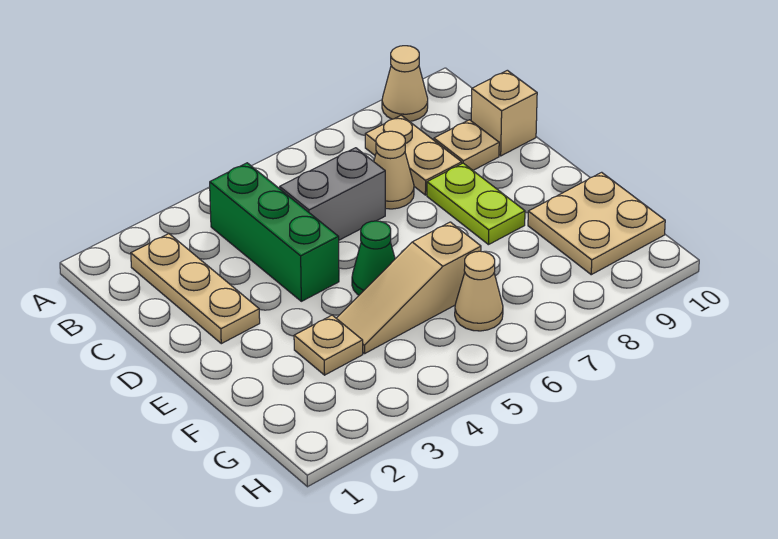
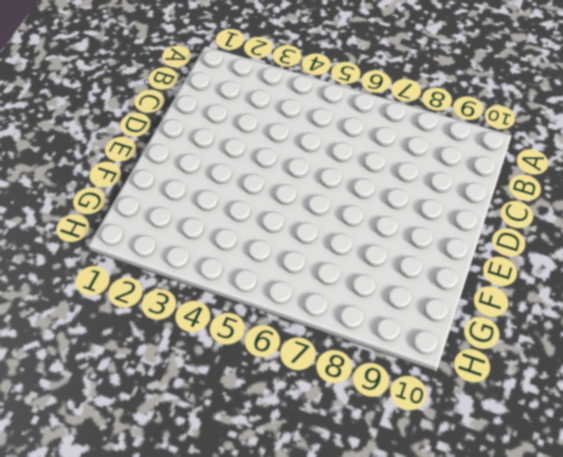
none -> tan 1x1 cone [382,46,428,121]
none -> tan 1x3 plate [131,233,260,344]
none -> green 1x3 brick [210,163,339,301]

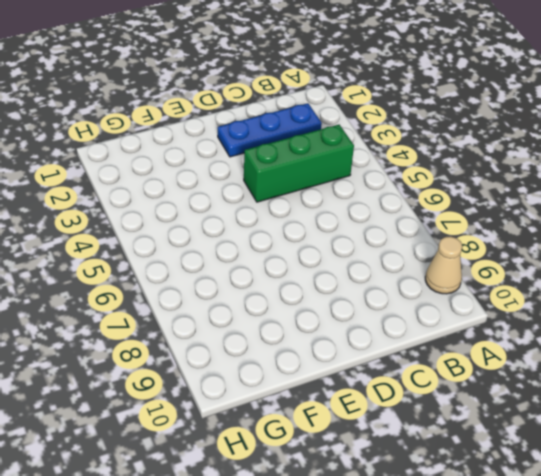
blue 1x3 plate [218,103,322,157] -> tan 1x3 plate [131,233,260,344]
none -> tan 1x2 plate [365,115,462,195]
none -> grey 1x2 brick [280,148,385,240]
none -> tan 1x1 cone [374,131,414,209]

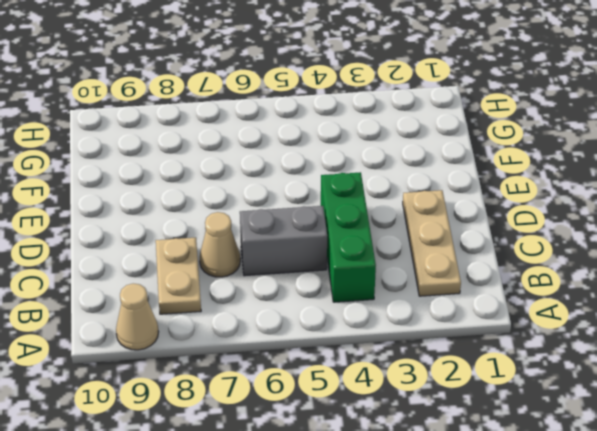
none -> tan 1x1 plate [434,120,499,170]
none -> tan 1x1 brick [471,70,537,156]
none -> lime 1x2 plate [427,163,525,245]

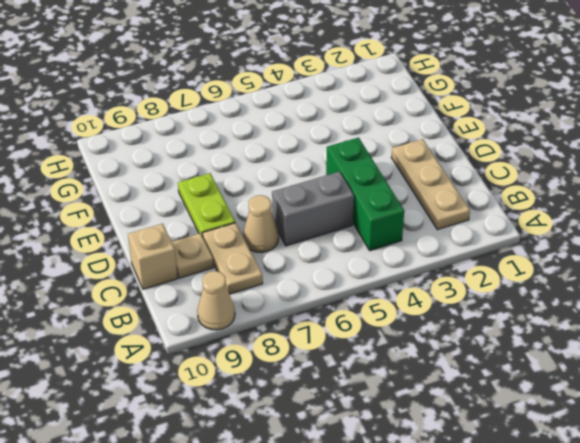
none -> green 1x1 cone [352,221,395,295]
none -> tan 1x1 plate [294,315,363,375]
none -> tan 1x3 slope [336,222,481,354]

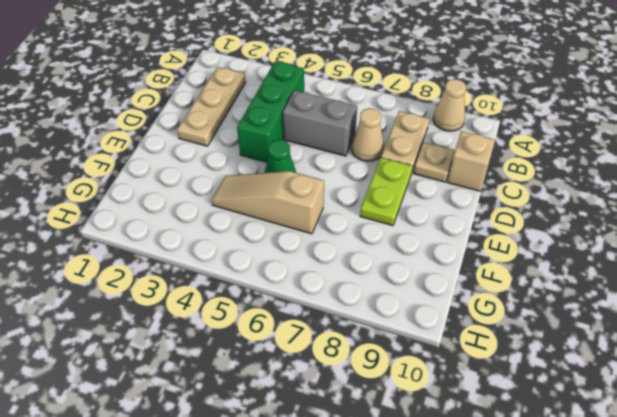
none -> tan 1x1 plate [294,315,363,375]
none -> tan 2x2 plate [528,172,665,275]
none -> tan 1x1 cone [455,251,503,331]

